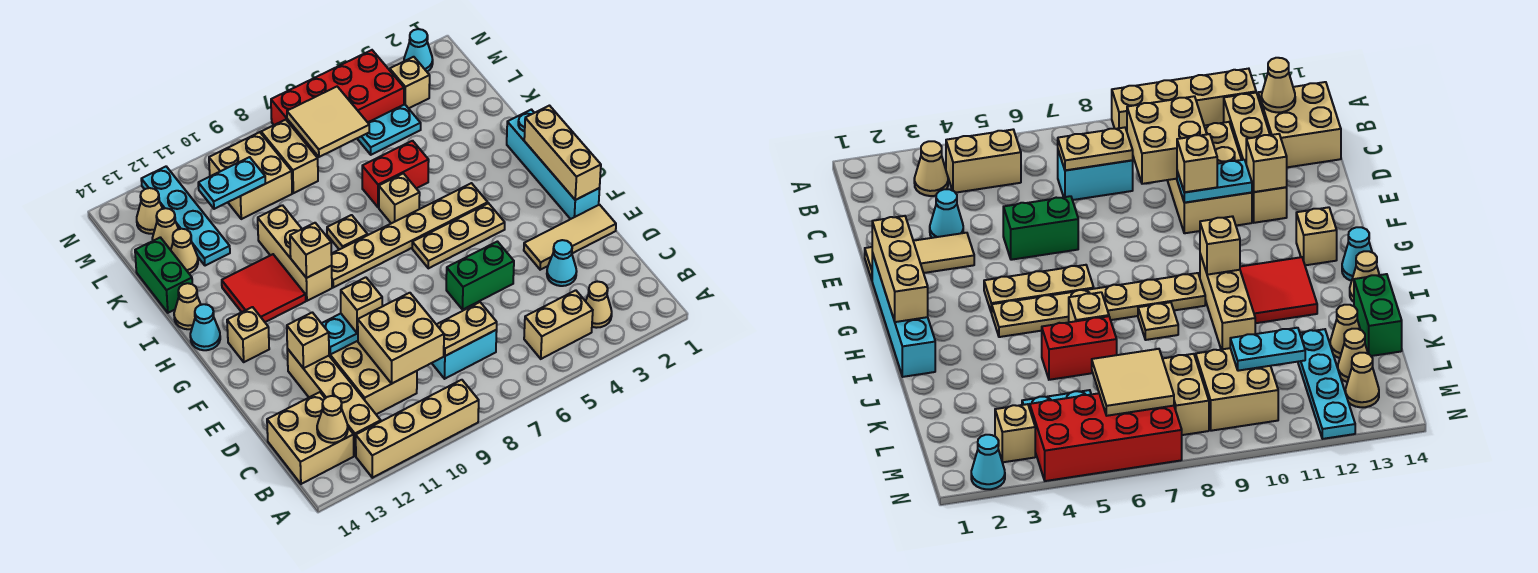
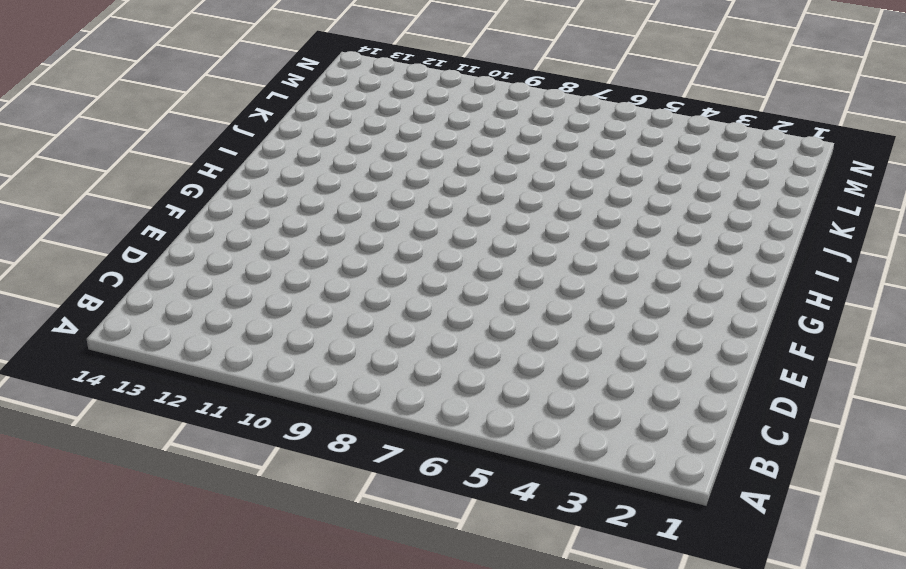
none -> tan 1x4 brick [356,380,479,478]
none -> tan 1x1 cone [586,282,612,328]
none -> tan 1x2 brick [524,290,593,359]
none -> tan 1x4 brick [287,349,381,456]

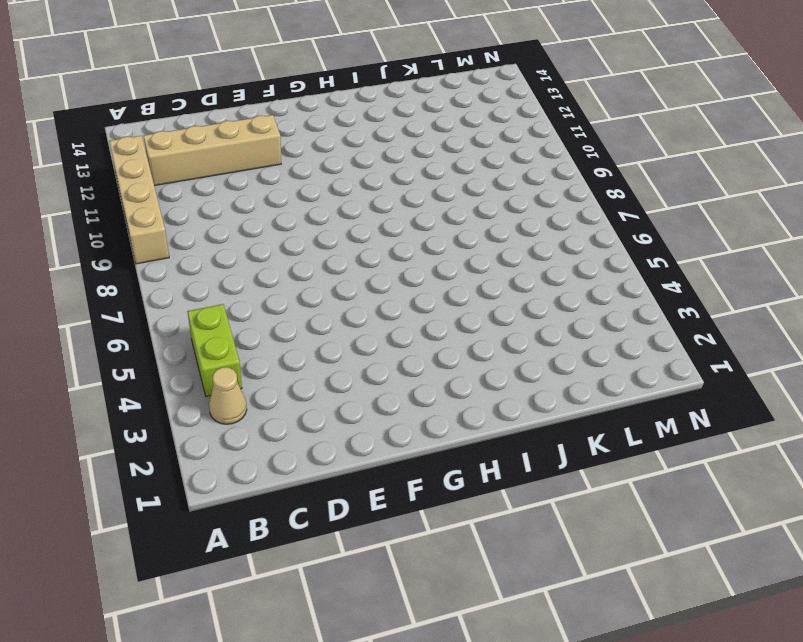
lime 1x2 brick [187,304,242,396] -> tan 1x2 brick [524,290,593,359]
none -> tan 2x2 brick [267,392,354,484]
none -> cyan 1x2 brick [432,330,497,379]
none -> tan 2x3 brick [329,341,417,414]
none -> cyan 1x1 cone [547,240,577,286]

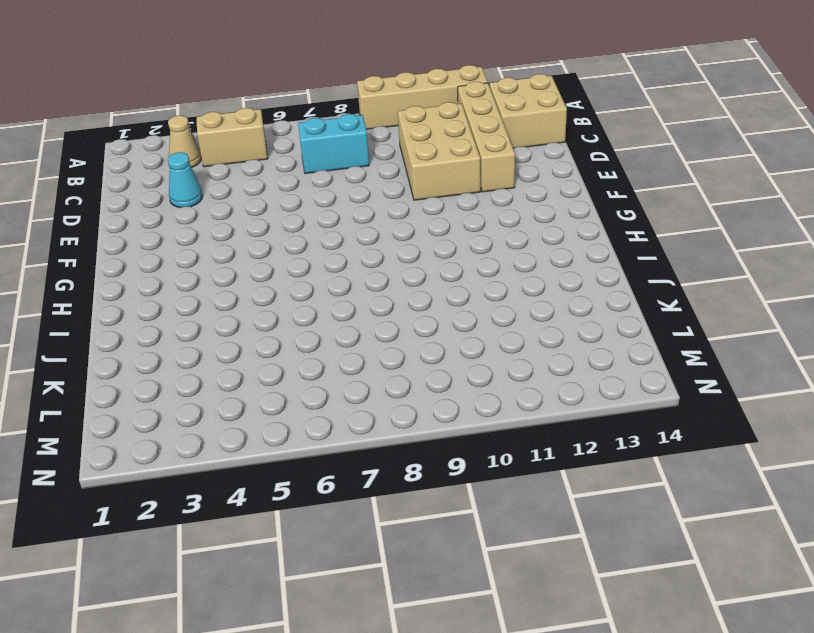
none -> tan 1x3 tile [524,205,616,270]
none -> green 1x2 brick [446,242,514,309]
none -> cyan 1x4 brick [507,110,600,219]
none -> tan 1x3 plate [412,203,505,268]

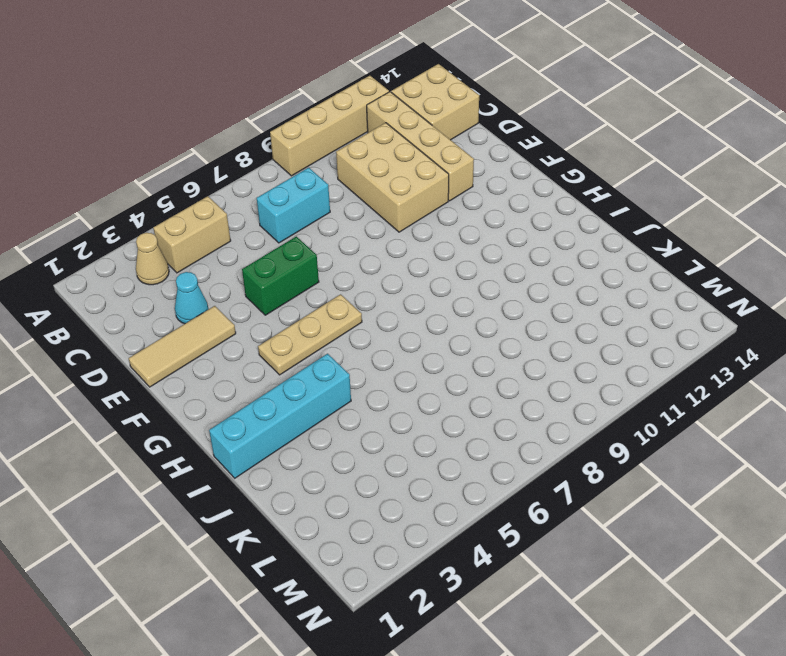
cyan 1x4 brick [209,354,351,478] -> cyan 1x4 brick turned to [507,110,600,219]
none -> tan 1x1 brick [227,307,269,362]
none -> tan 1x6 plate [331,183,488,287]
none -> tan 1x3 brick [258,205,332,301]
none -> red 2x2 tile [222,254,306,322]

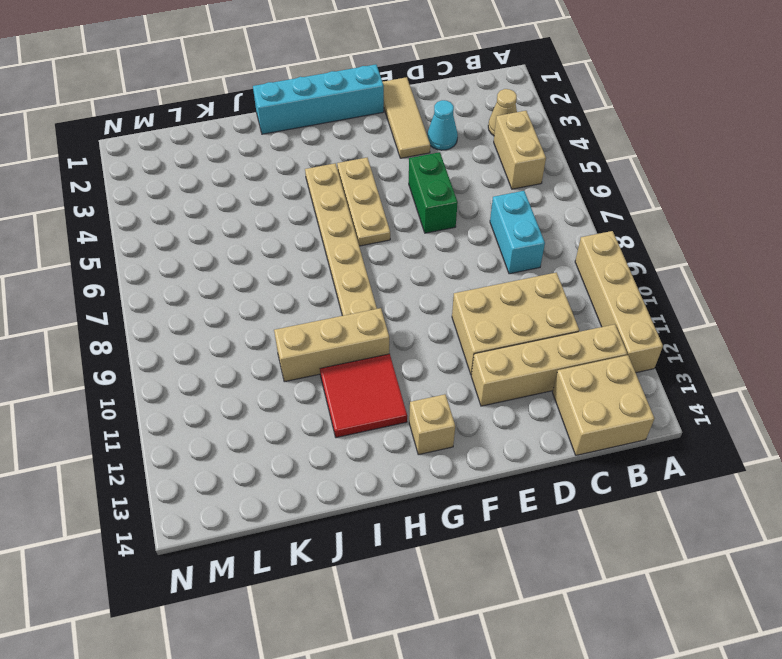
none -> cyan 1x1 cone [190,304,220,350]
none -> tan 1x1 brick [379,173,420,223]
none -> tan 1x1 plate [327,215,368,250]
none -> tan 1x1 cone [174,283,201,329]

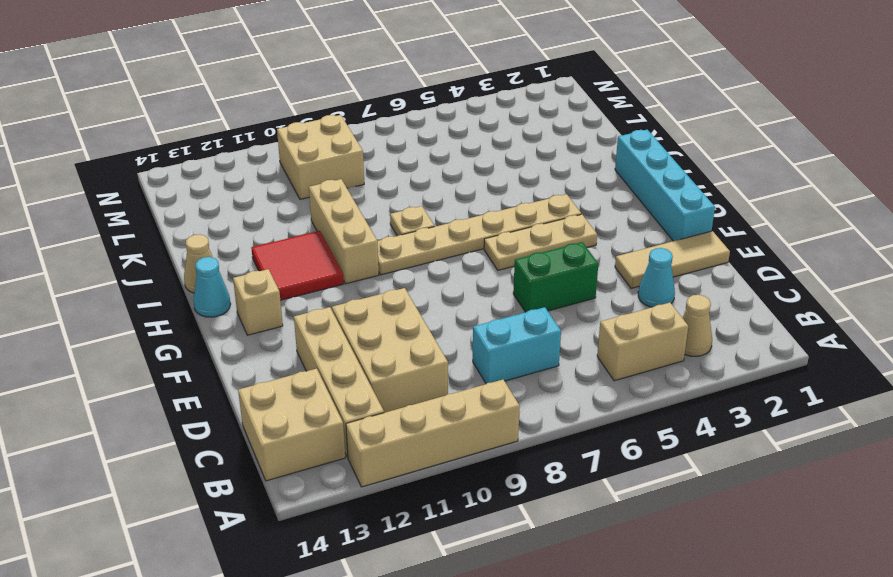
none -> tan 1x1 brick [379,173,420,223]
none -> red 1x2 brick [362,141,429,207]
none -> green 1x2 brick [135,237,192,313]
none -> cyan 1x4 plate [141,167,230,266]

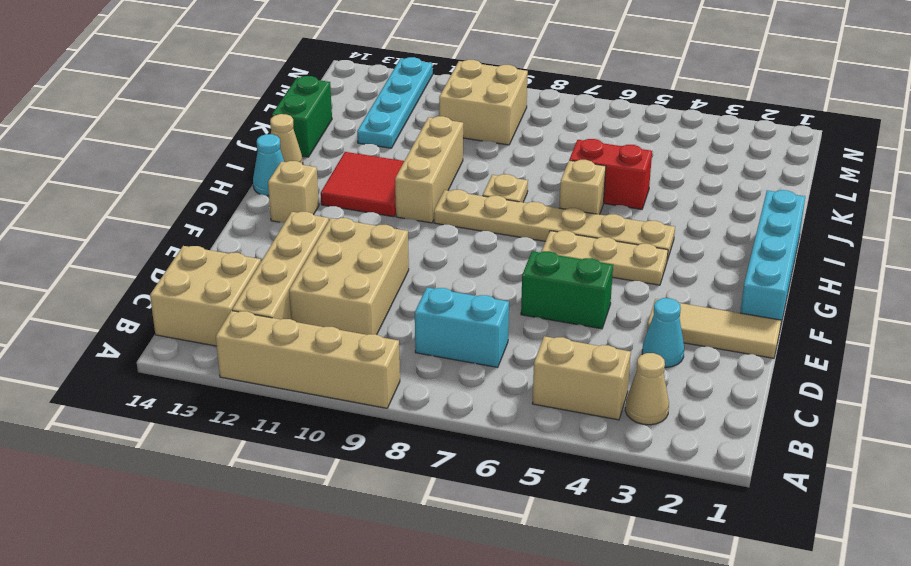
none -> tan 1x1 cone [171,229,198,273]
none -> cyan 1x2 plate [357,104,421,155]
none -> tan 1x2 brick [261,120,318,193]
none -> tan 1x1 cone [152,208,178,250]

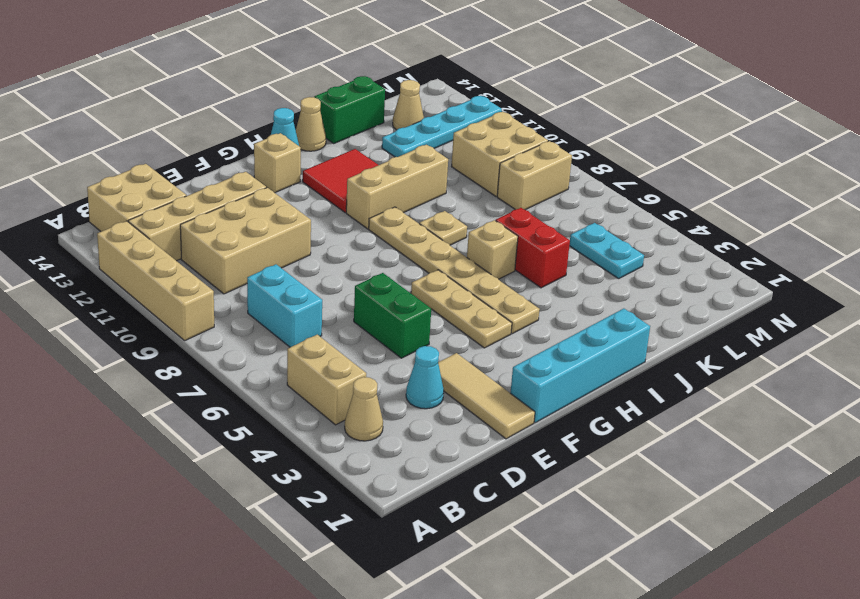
none -> tan 1x1 cone [171,229,198,273]
none -> tan 1x1 brick [390,57,430,108]
none -> red 2x4 brick [271,50,404,155]
none -> tan 1x1 cone [137,188,163,234]

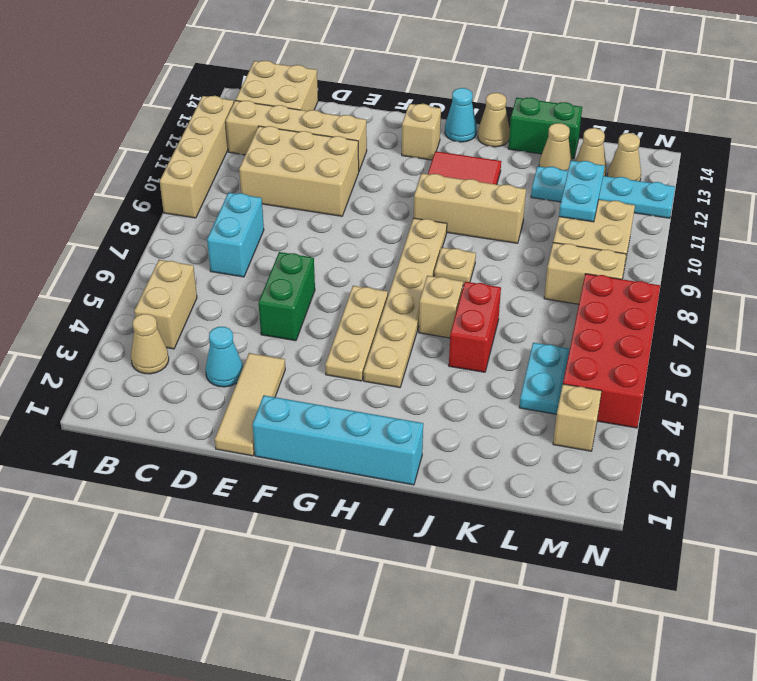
none -> cyan 1x1 cone [404,29,433,72]
none -> tan 1x1 cone [317,396,348,443]
none -> tan 1x2 plate [436,302,497,356]
none -> tan 2x2 brick [358,293,444,383]

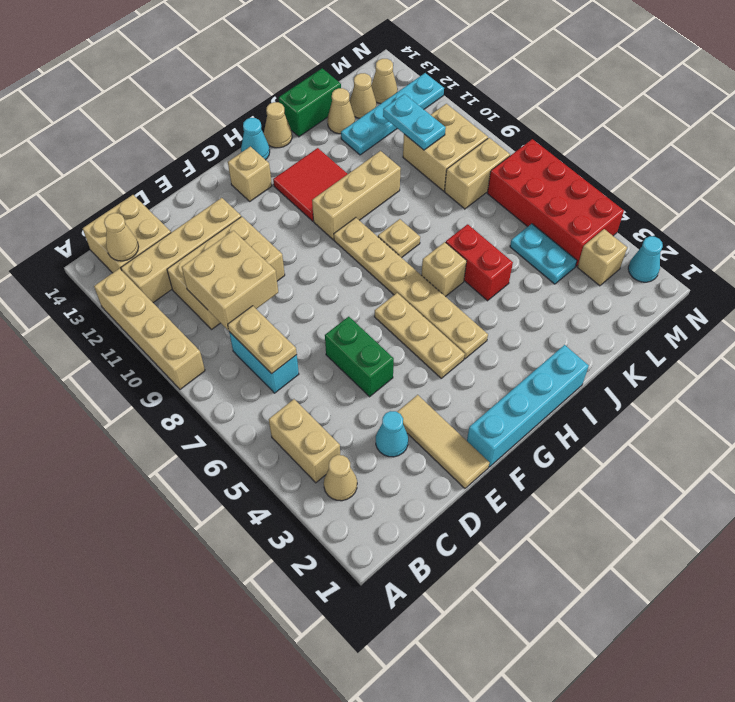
none -> cyan 1x2 plate [321,314,358,355]
none -> tan 1x1 brick [287,312,329,368]
none -> tan 1x3 brick [524,106,601,200]
none -> tan 1x1 brick [290,223,332,278]

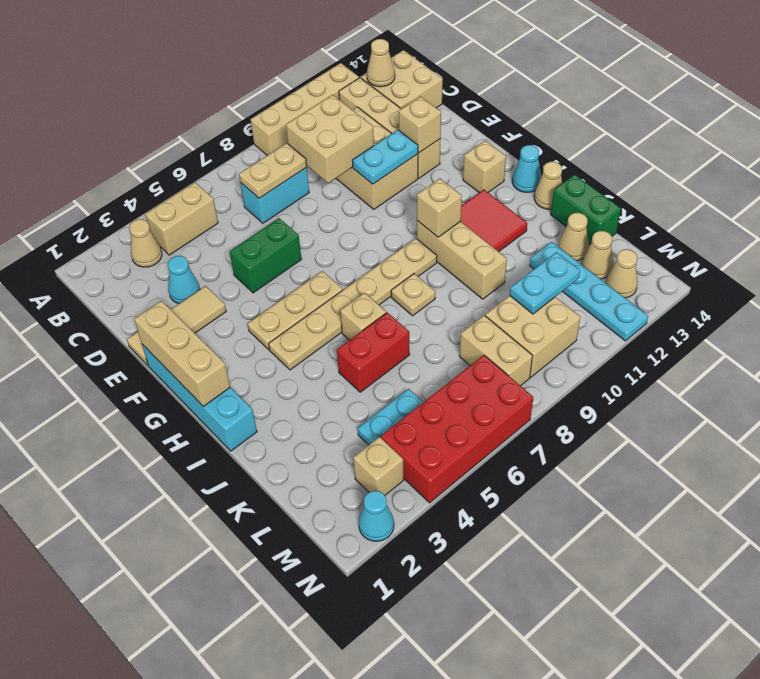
none -> tan 2x2 tile [287,87,369,157]
none -> tan 1x1 brick [341,277,382,333]

